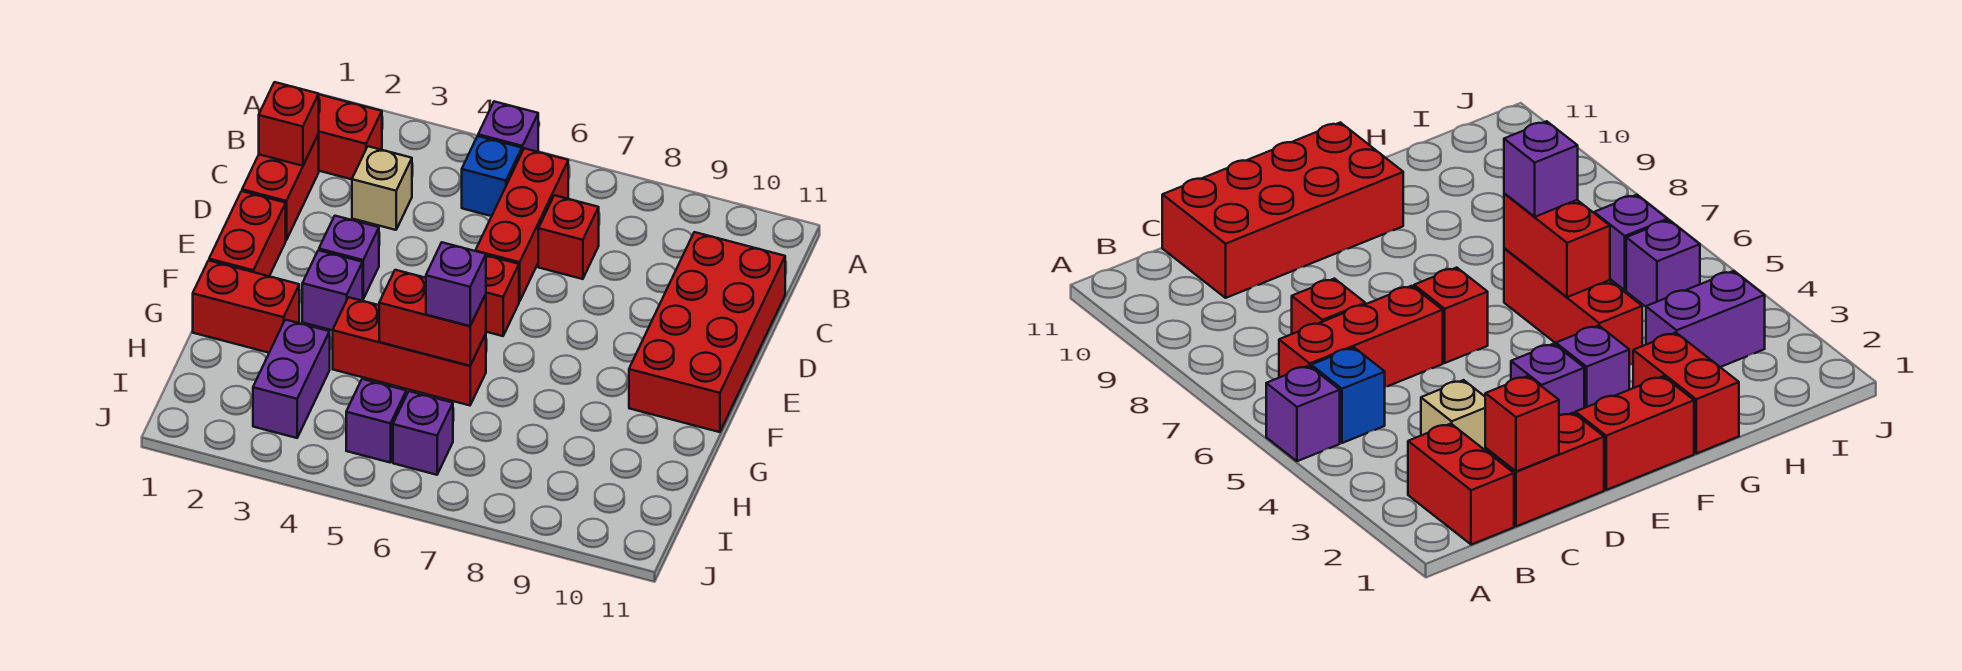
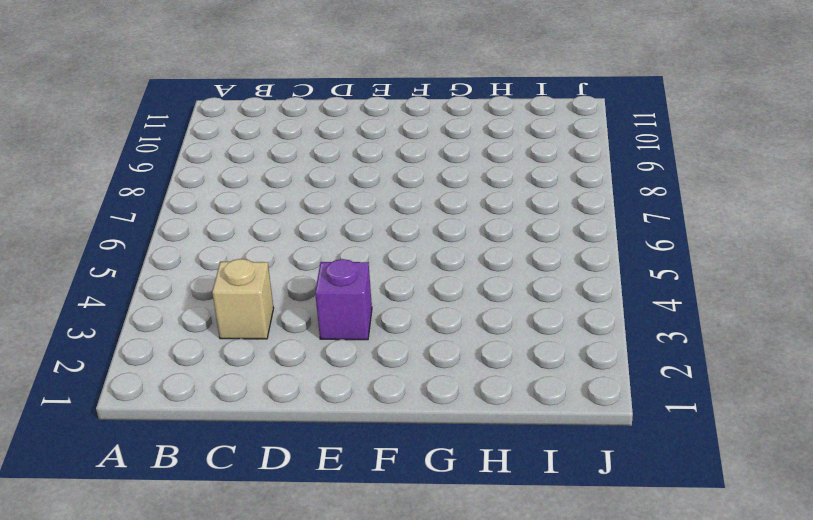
none -> purple 1x1 brick [478,101,538,152]
none -> red 1x2 brick [319,95,382,179]
none -> blue 1x1 brick [462,136,522,216]

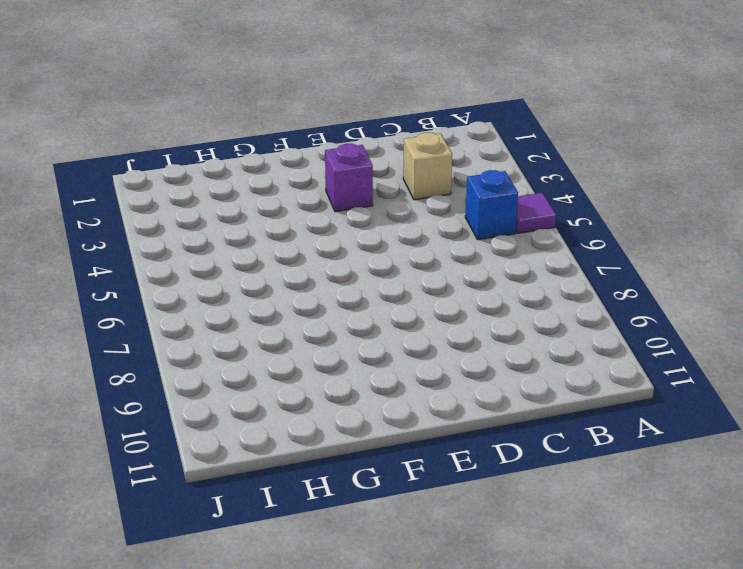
purple 1x1 tile [516,193,556,233] -> purple 1x1 brick [478,101,538,152]
none -> red 1x2 brick [319,95,382,179]
none -> red 1x3 brick [476,148,568,301]
none -> red 1x2 brick [242,134,319,240]

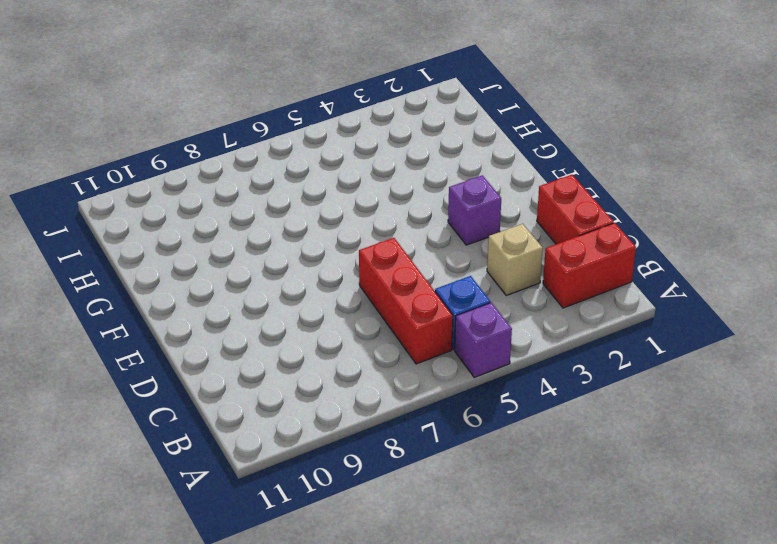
none -> red 1x1 brick [538,195,599,279]
none -> red 2x4 brick [629,232,785,432]
none -> red 1x2 brick [209,191,286,276]

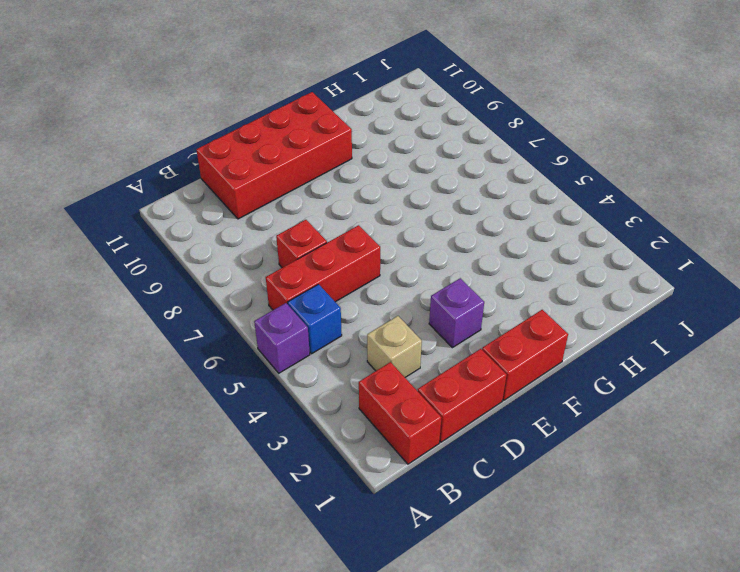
none -> red 1x1 brick [486,255,519,336]
none -> purple 1x1 brick [302,250,363,330]
none -> red 1x2 brick [193,260,299,353]

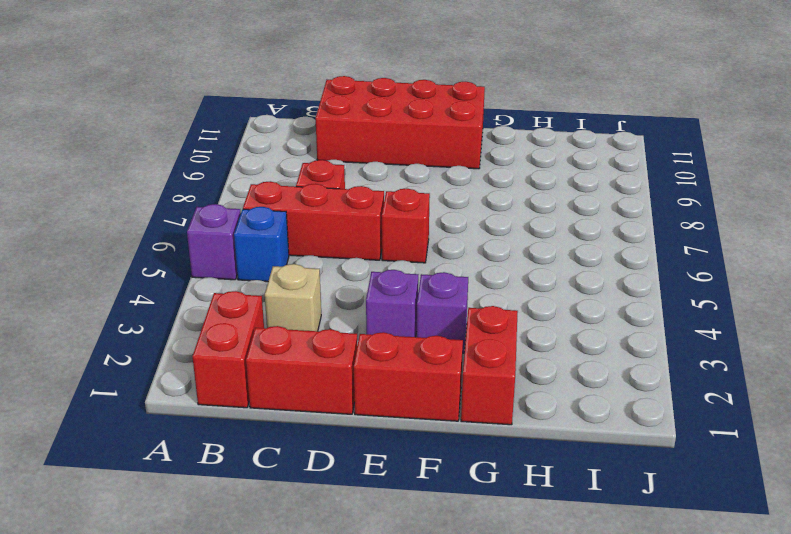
none -> red 1x3 brick [333,297,486,405]
none -> purple 1x2 brick [253,320,330,438]
none -> purple 1x1 brick [346,379,406,463]

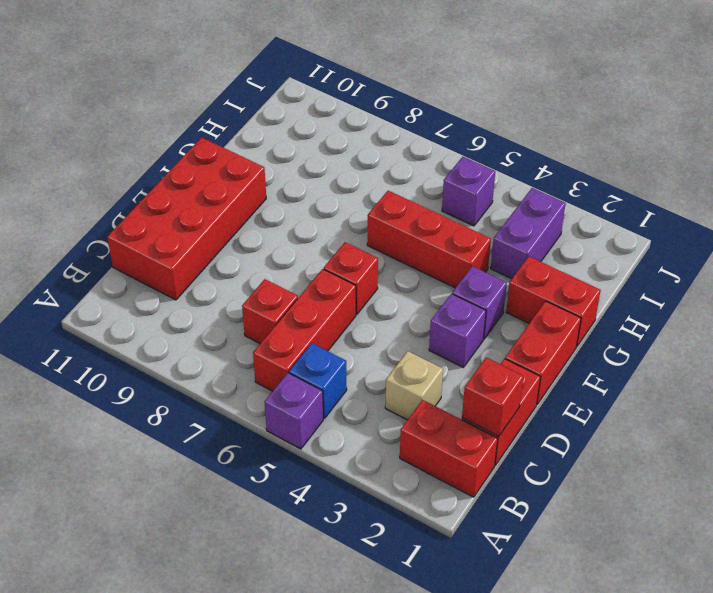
none -> purple 1x1 brick [393,391,453,475]
none -> red 1x2 brick [379,270,486,366]
none -> purple 1x1 brick [426,242,486,326]

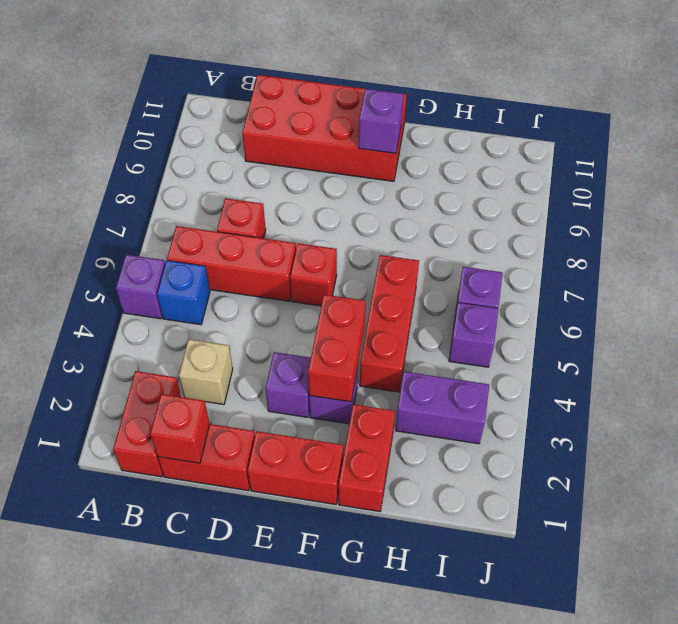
red 1x2 brick [308,295,366,402] -> red 1x2 brick moved to [379,270,486,366]
purple 1x1 brick [359,89,403,153] -> purple 1x1 brick moved to [426,242,486,326]

